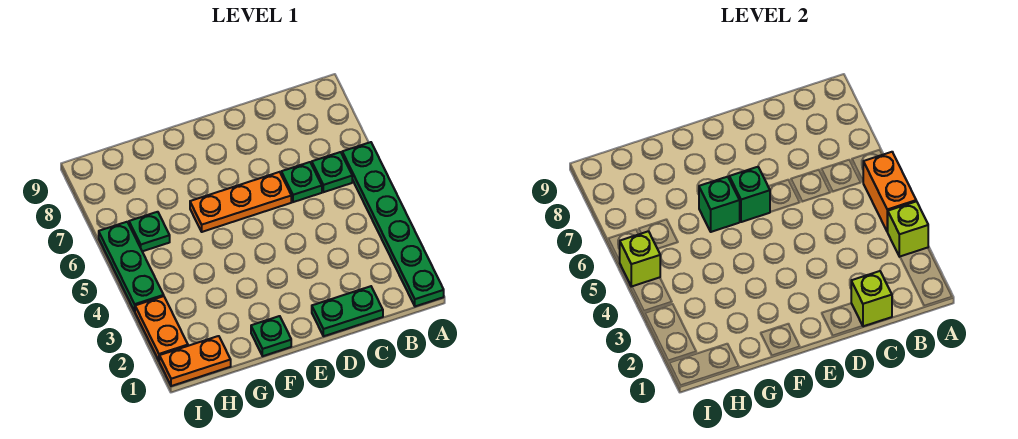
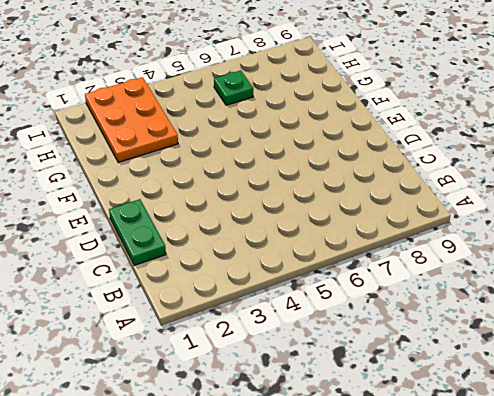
orange 2x3 plate [85,77,178,163] -> orange 1x2 plate [135,296,188,361]
none -> green 1x6 plate [342,142,444,306]
none -> green 1x1 plate [312,152,352,192]
none -> green 1x1 plate [281,162,322,202]

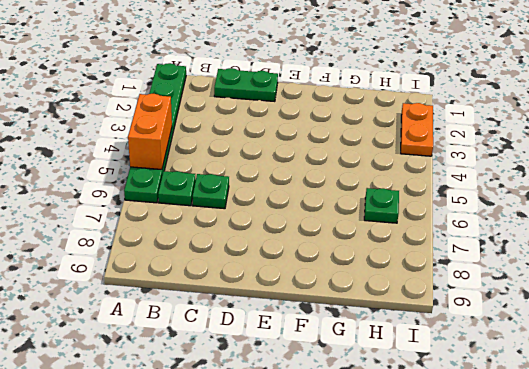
none -> orange 1x3 plate [190,172,291,232]
none -> green 1x1 plate [251,316,291,356]
none -> orange 1x2 plate [159,336,231,386]

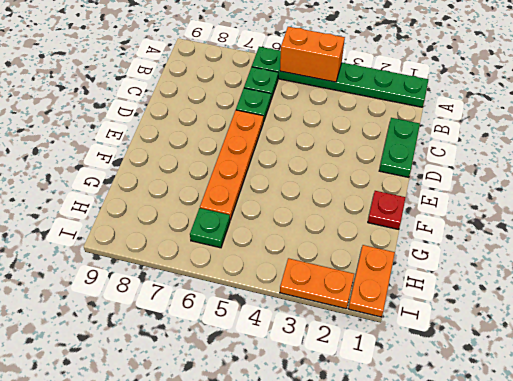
orange 1x4 plate [200,110,263,220] -> orange 1x3 plate [190,172,291,232]
red 1x1 plate [368,191,406,229] -> green 1x1 plate [251,316,291,356]
none -> green 1x3 plate [99,222,164,311]
none -> lime 1x1 brick [888,201,928,257]
none -> lime 1x1 brick [851,271,892,326]

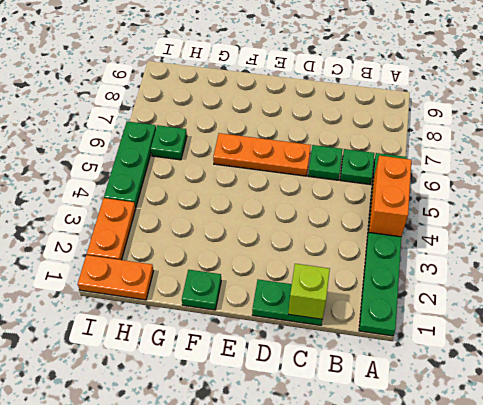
none -> lime 1x1 brick [888,201,928,257]
none -> green 1x1 brick [729,167,770,222]
none -> green 1x1 brick [699,177,740,232]

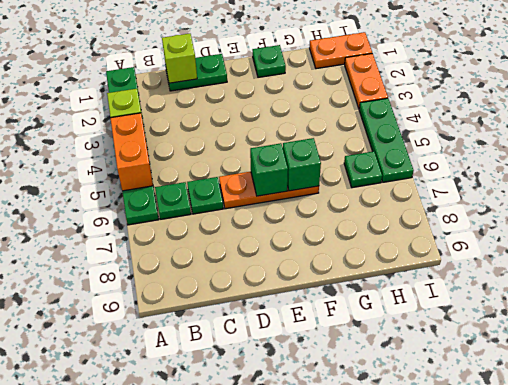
none -> lime 1x1 brick [620,231,660,287]

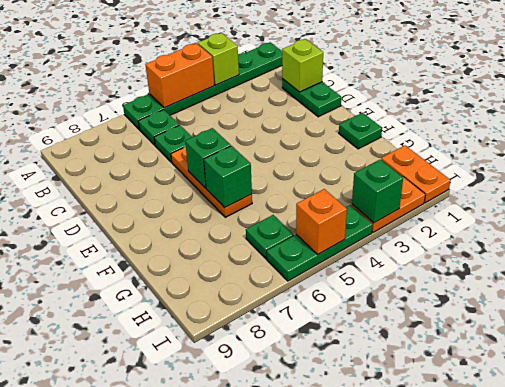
green 1x1 brick [352,160,403,223] -> none
orange 1x1 brick [296,189,347,254] -> lime 1x1 brick [620,231,660,287]

